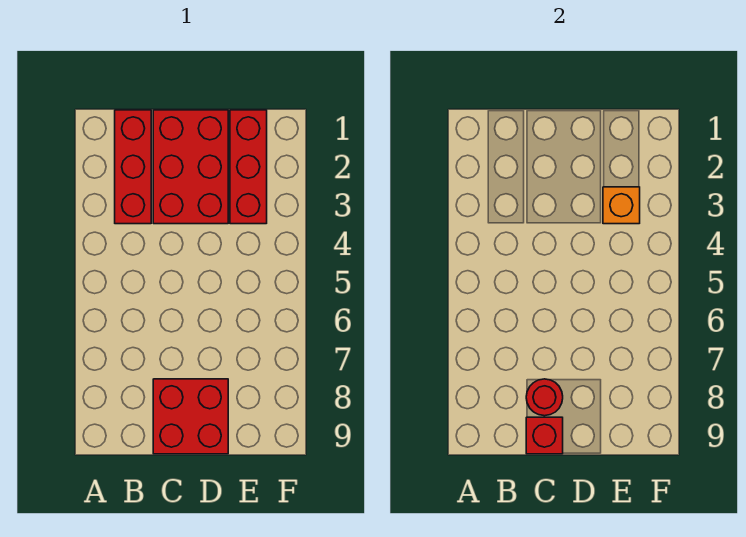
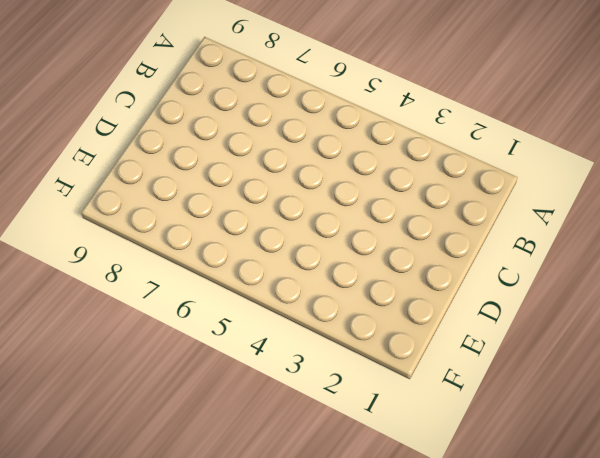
none -> red 1x3 brick [115,110,151,224]
none -> red 2x3 brick [153,110,228,224]

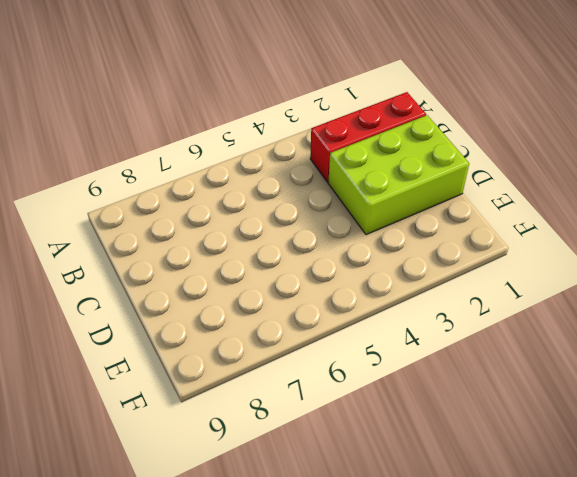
lime 2x3 brick [328,115,469,235] -> red 2x3 brick [153,110,228,224]
none -> red 2x2 brick [153,379,228,454]
none -> red 1x3 brick [230,110,267,224]

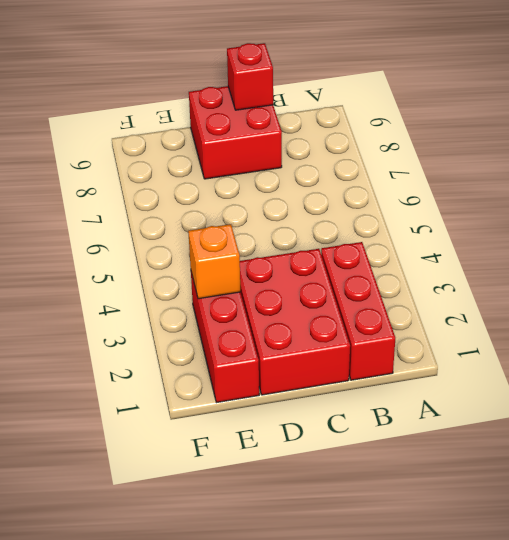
none -> red 1x1 round brick [526,379,563,416]

